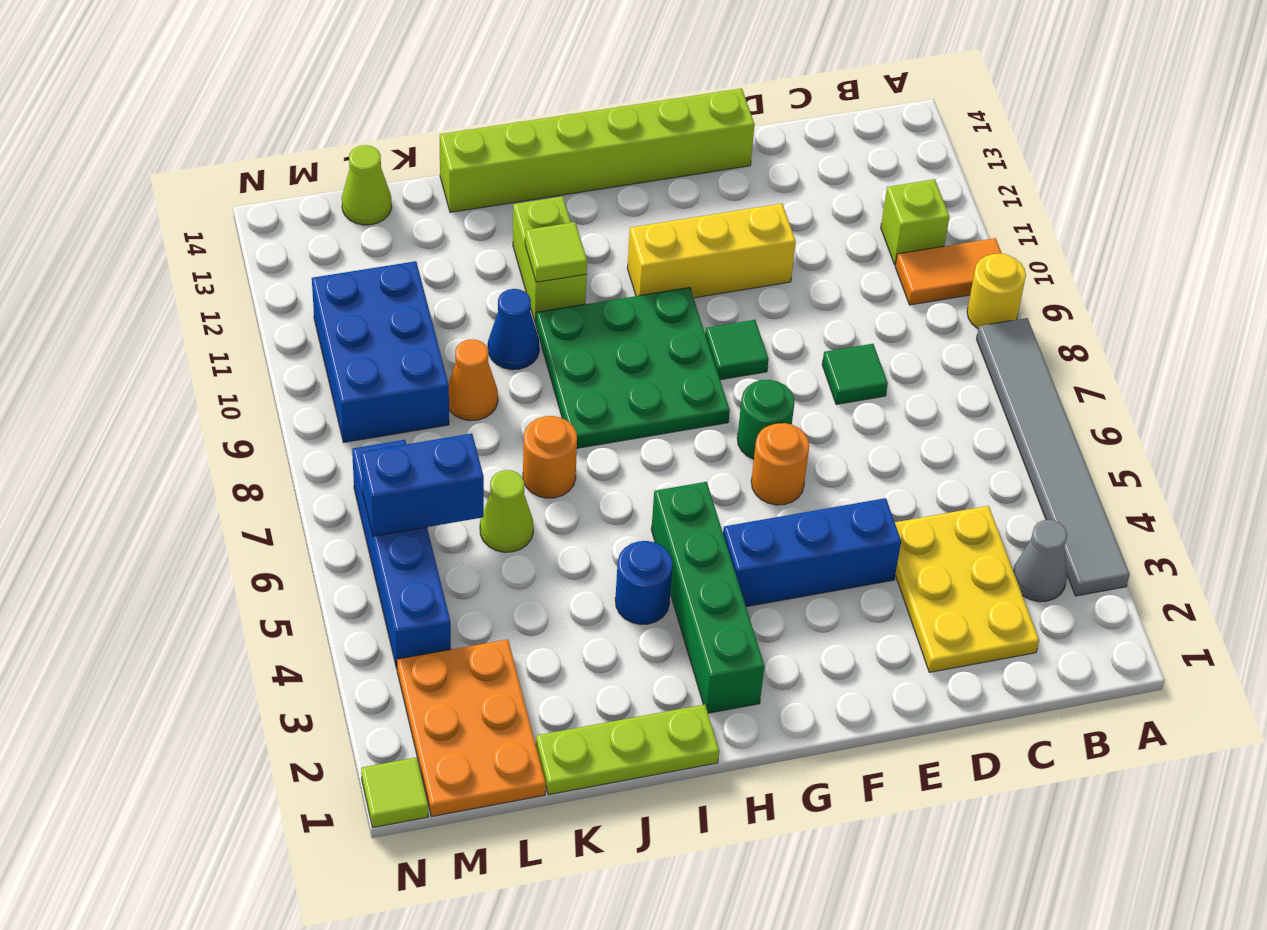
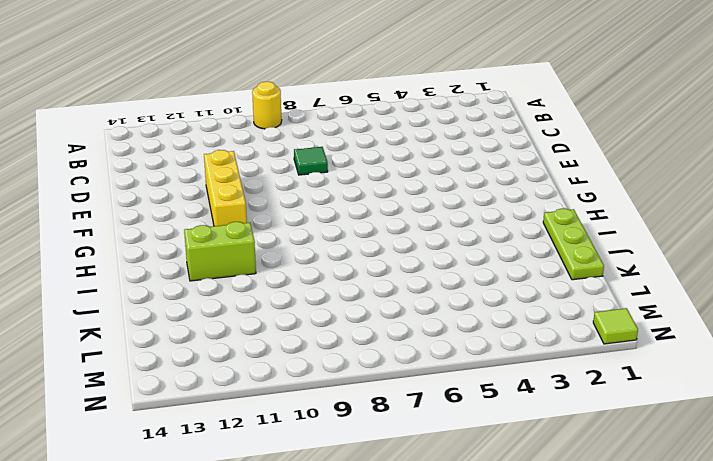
none -> grey 1x6 tile [977,318,1130,596]
none -> orange 1x2 tile [895,238,1002,305]
none -> grey 1x1 cone [1014,520,1067,602]

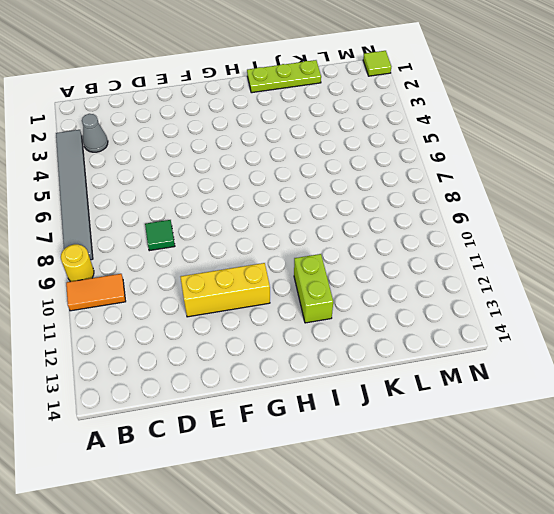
none -> lime 1x1 brick [881,179,949,265]
none -> yellow 2x3 plate [895,506,1039,672]
none -> blue 1x3 brick [723,498,901,607]

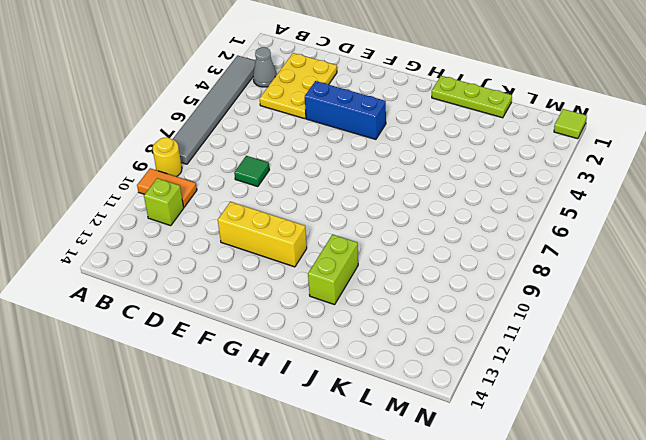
none -> lime 1x6 brick [440,89,755,212]
none -> orange 1x1 round brick [751,423,809,505]
none -> green 1x1 round brick [737,380,794,459]

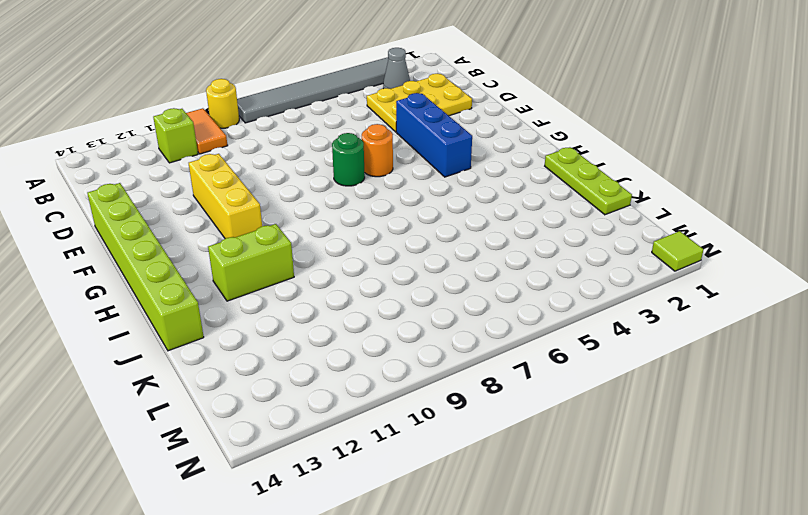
none -> green 1x1 tile [822,344,888,404]
none -> green 1x1 tile [705,320,768,380]
none -> green 3x3 plate [536,288,730,448]

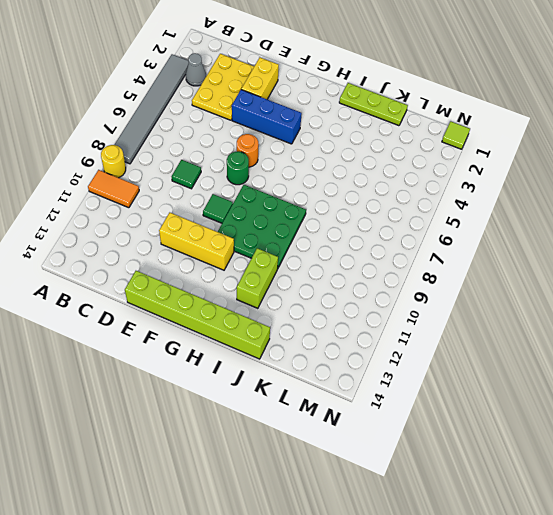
yellow 1x2 brick [241,57,279,99] -> none
none -> lime 1x1 brick [881,179,949,265]
none -> green 1x4 brick [651,482,765,713]
none -> blue 1x1 round brick [615,541,673,624]

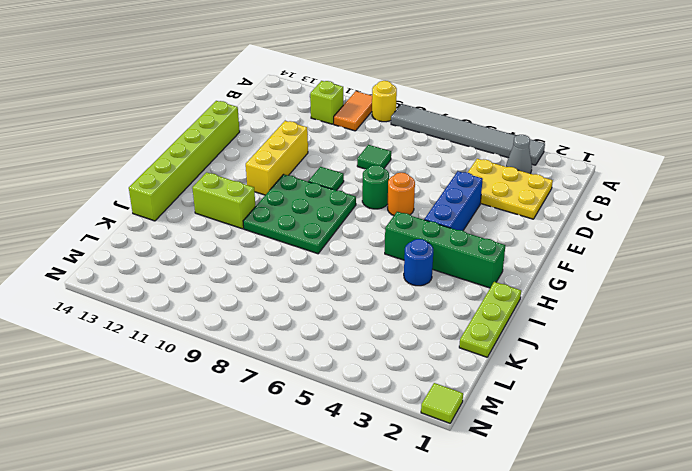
none -> orange 1x1 round brick [523,416,577,498]
none -> blue 1x1 cone [488,289,539,370]
none -> lime 1x1 cone [480,470,534,552]

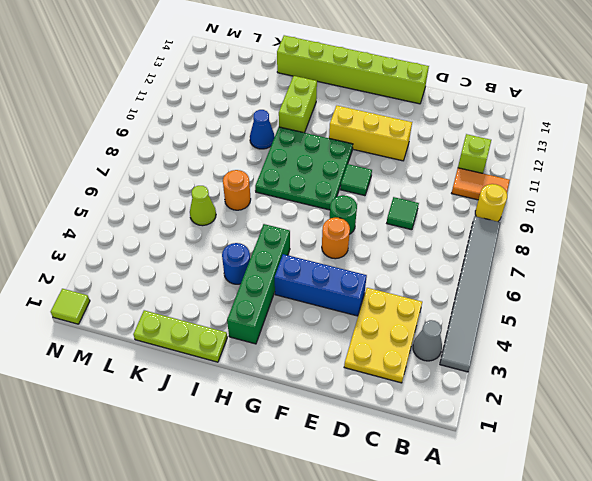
none -> orange 1x1 cone [448,339,498,421]
none -> orange 2x3 plate [397,639,546,816]
none -> blue 2x3 brick [312,261,449,442]

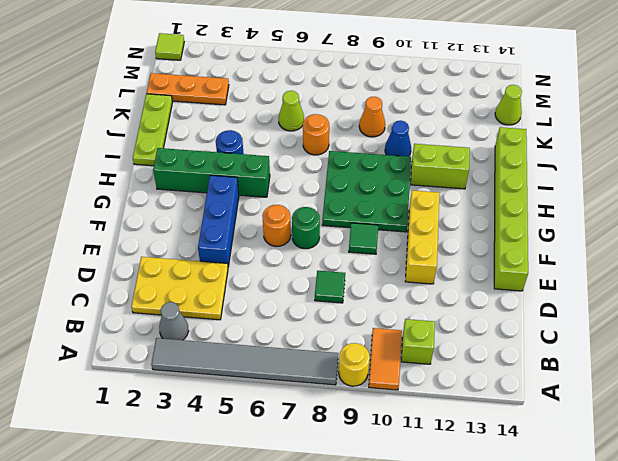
orange 1x3 plate [146,73,229,105] -> orange 2x3 plate [397,639,546,816]
none -> blue 2x3 brick [312,261,449,442]
none -> blue 1x4 brick [352,440,451,668]
none -> lime 1x1 tile [525,222,587,282]

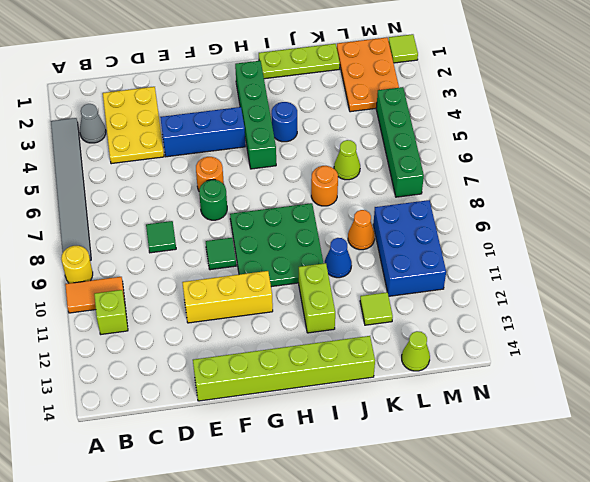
lime 1x1 tile [360,292,393,325] -> lime 1x1 tile moved to [525,222,587,282]
green 1x4 brick [376,87,424,197] -> blue 1x4 brick [352,440,451,668]
none -> blue 1x2 brick [361,434,484,536]

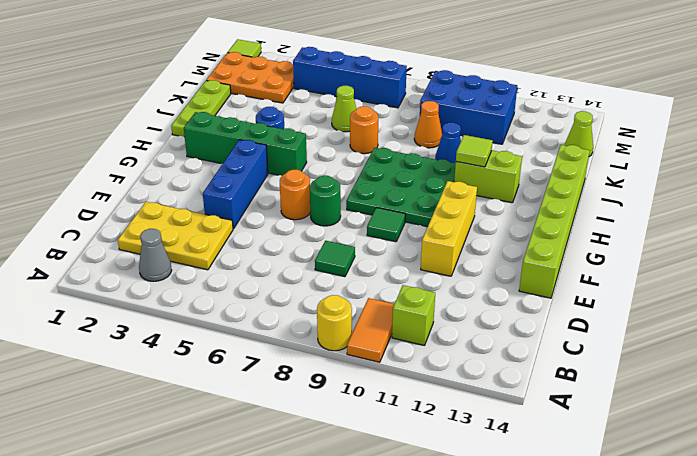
none -> grey 1x6 tile [977,318,1130,596]
none -> blue 1x2 brick [361,434,484,536]

